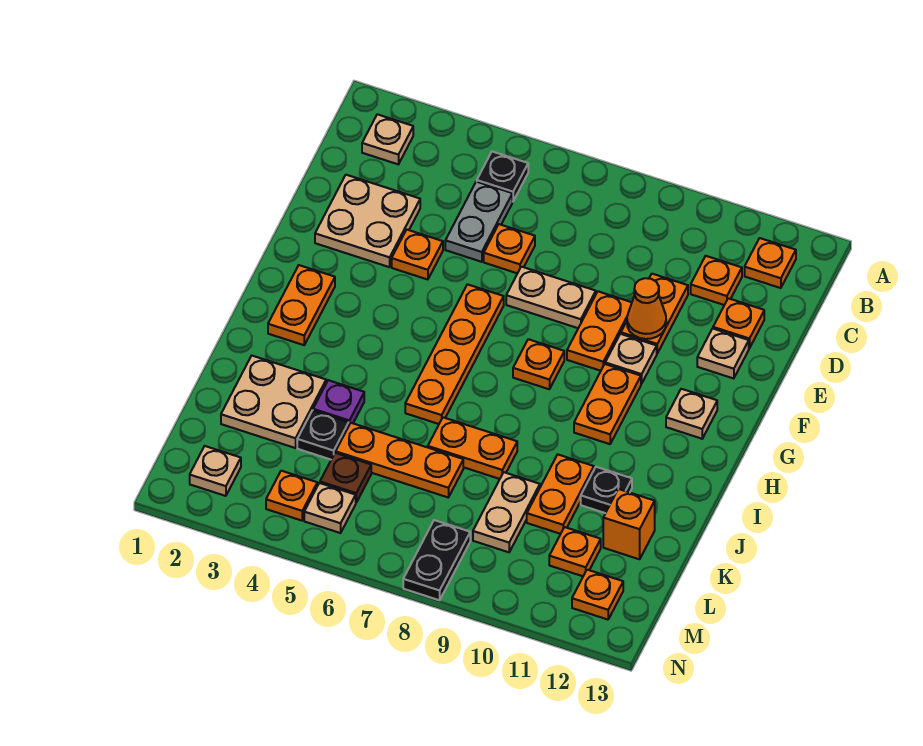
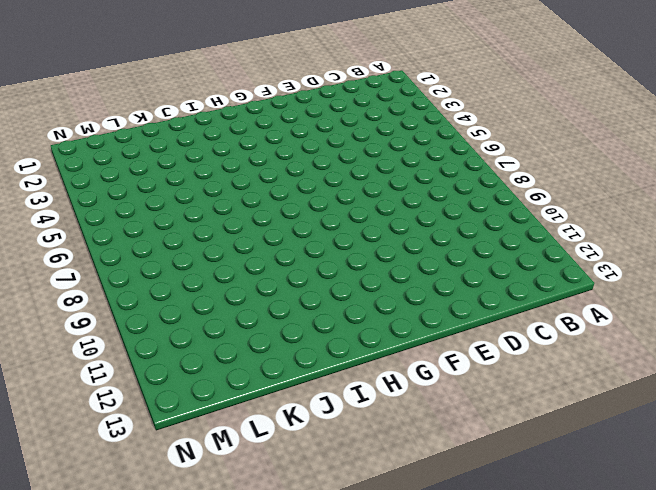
none -> tan 1x1 plate [362,114,413,164]
none -> black 1x1 plate [477,152,528,201]
none -> orange 1x1 plate [745,238,796,288]
none -> grey 1x2 plate [445,181,512,262]

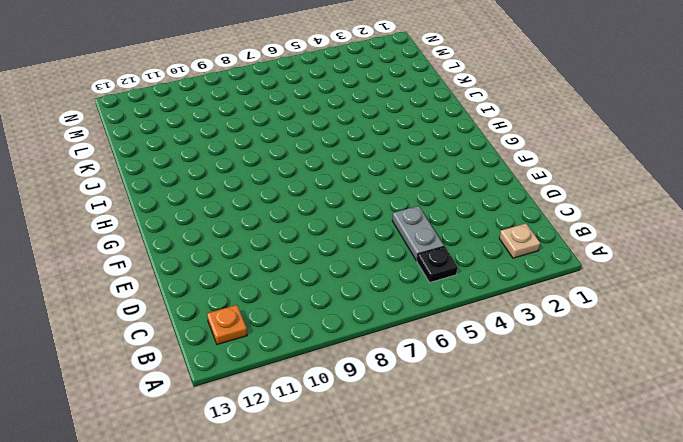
none -> orange 1x1 plate [691,256,742,305]
none -> tan 2x2 plate [315,175,420,267]
none -> orange 1x1 plate [484,224,535,273]
none -> orange 1x2 plate [621,274,688,353]

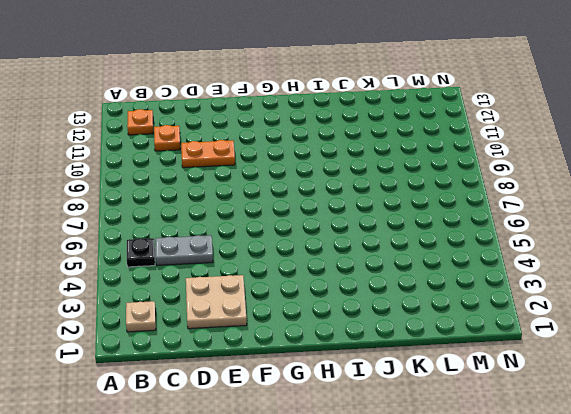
none -> orange 1x1 plate [484,224,535,273]
none -> orange 1x1 plate [713,298,764,348]
none -> orange 1x1 plate [392,230,443,280]
none -> tan 1x2 plate [506,267,596,328]

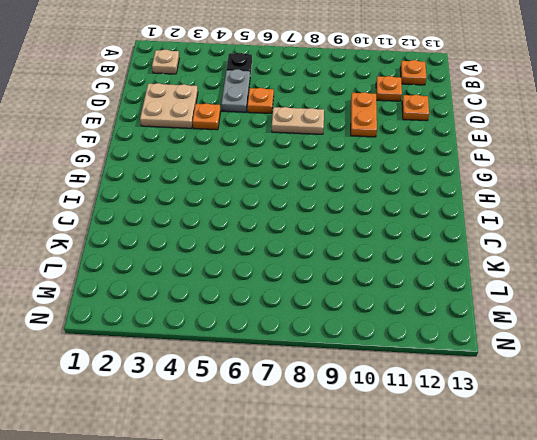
none -> orange 1x2 plate [567,291,632,371]
none -> tan 1x1 plate [697,328,749,379]
none -> orange 1x4 plate [405,284,504,424]
none -> tan 1x1 plate [605,334,657,384]

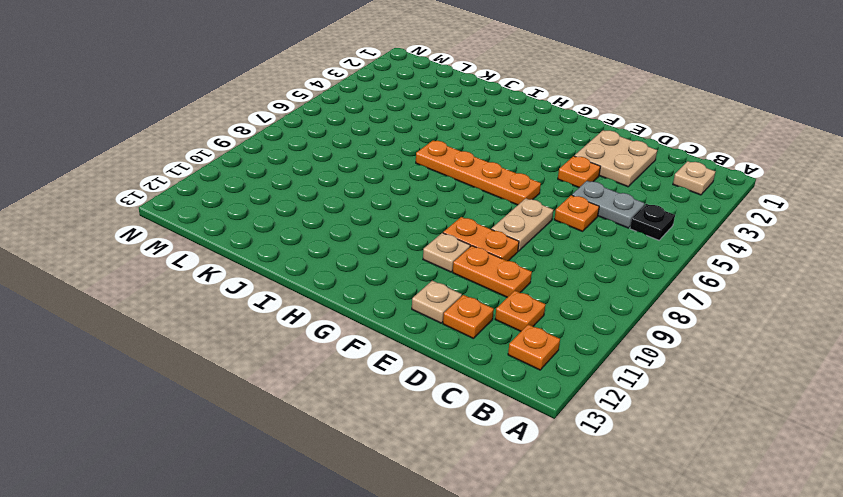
none -> orange 1x2 plate [268,265,335,345]
none -> orange 1x1 plate [513,339,564,389]
none -> orange 1x2 plate [574,364,641,444]
none -> tan 1x1 plate [666,389,717,439]

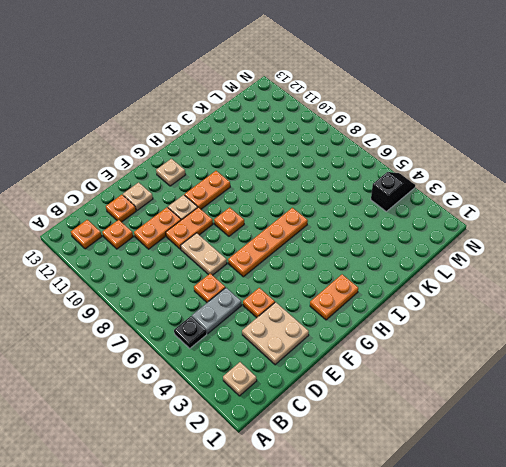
black 1x2 slope [371,172,415,211] -> orange 1x1 plate [266,471,317,521]
none -> tan 2x2 plate [221,356,326,448]
none -> purple 1x1 plate [313,380,364,424]
none -> orange 1x2 plate [428,417,517,479]
none -> orange 1x2 plate [527,455,594,534]

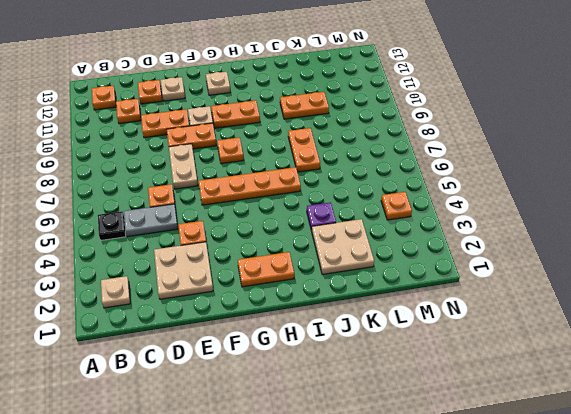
none -> black 1x1 plate [581,467,632,513]
none -> black 1x1 plate [297,410,349,460]
none -> orange 1x3 plate [336,423,463,497]
none -> tan 1x2 plate [473,472,540,552]

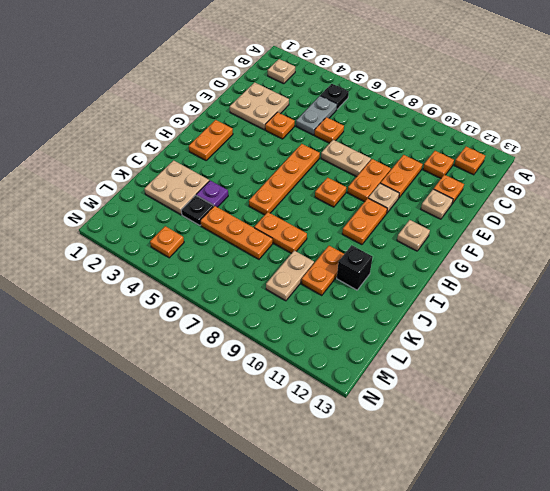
black 1x1 brick [337,245,373,290] -> black 1x1 plate [581,467,632,513]
none -> orange 1x1 brick [603,489,655,559]
none -> brown 1x1 plate [320,453,371,502]
none -> orange 1x1 plate [549,527,601,576]
none -> tan 1x1 plate [190,446,241,496]

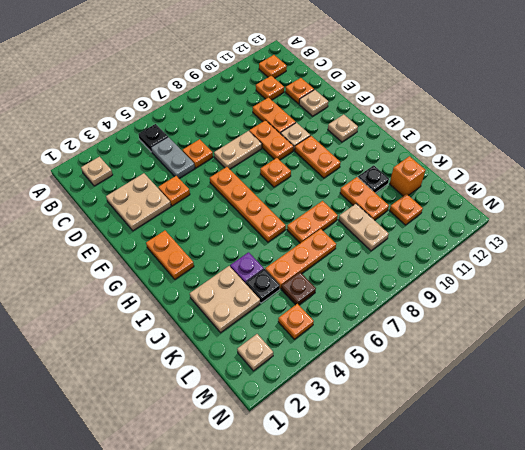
none -> tan 1x1 plate [304,483,356,533]
none -> black 1x2 plate [403,520,470,600]
none -> orange 1x1 plate [572,570,623,620]
none -> orange 1x1 cone [627,278,666,339]

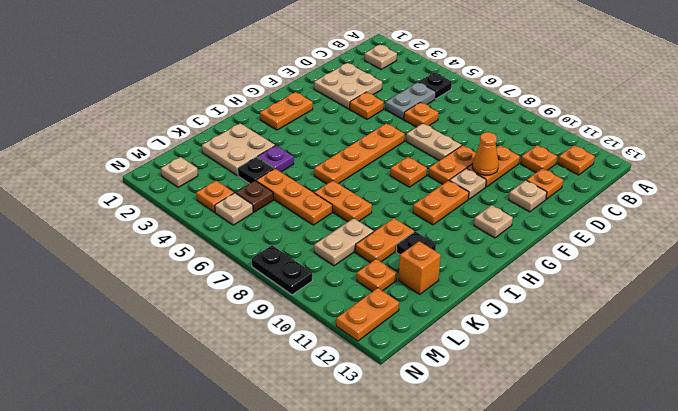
orange 1x2 plate [336,288,399,341] -> orange 1x1 plate [572,570,623,620]
black 1x2 plate [252,245,312,295] -> black 1x2 plate turned to [403,520,470,600]

